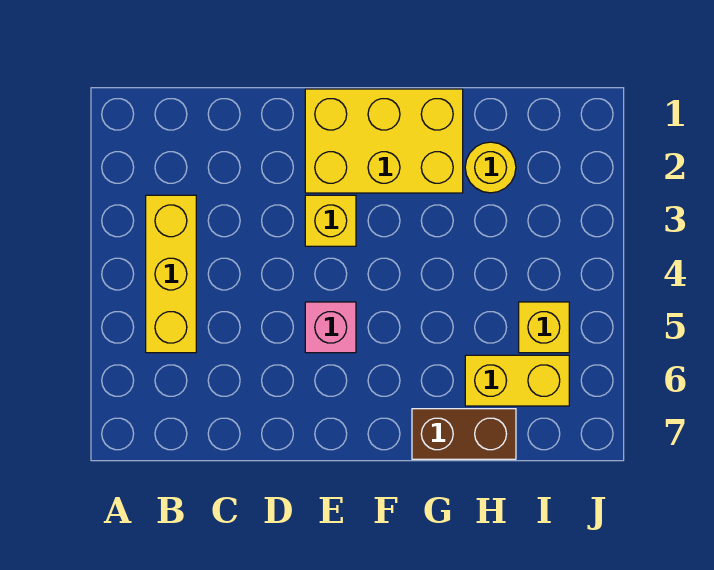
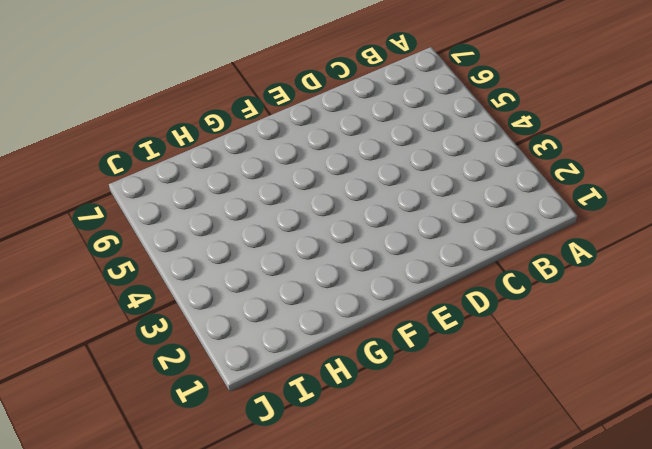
none -> yellow 1x3 brick [146,195,196,353]
none -> yellow 2x3 brick [305,89,463,193]

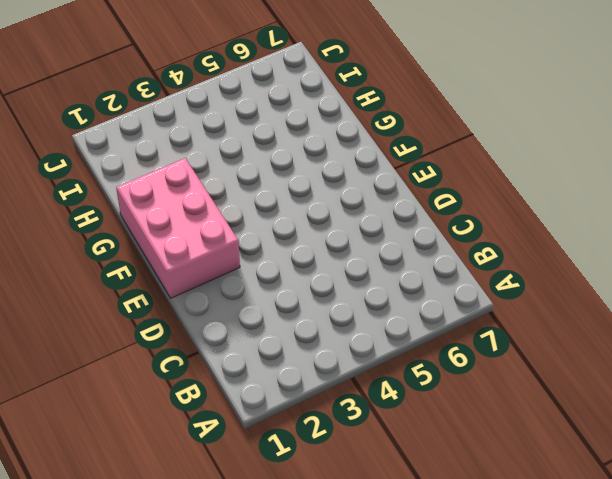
pink 2x3 brick [116,158,240,298] -> yellow 2x3 brick [305,89,463,193]
none -> yellow 1x3 brick [146,195,196,353]
none -> yellow 1x1 brick [305,195,356,246]

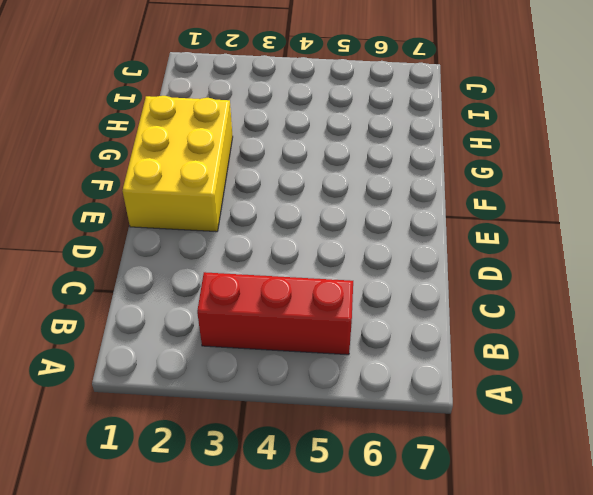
red 1x3 brick [197,272,353,355] -> yellow 1x3 brick [146,195,196,353]
none -> yellow 1x1 brick [305,195,356,246]
none -> pink 1x1 brick [305,302,356,353]

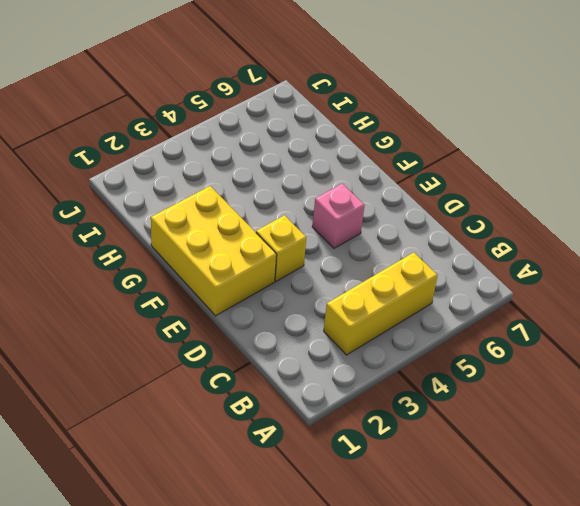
none -> brown 1x2 brick [412,409,516,459]
none -> yellow 1x1 round brick [465,142,516,193]

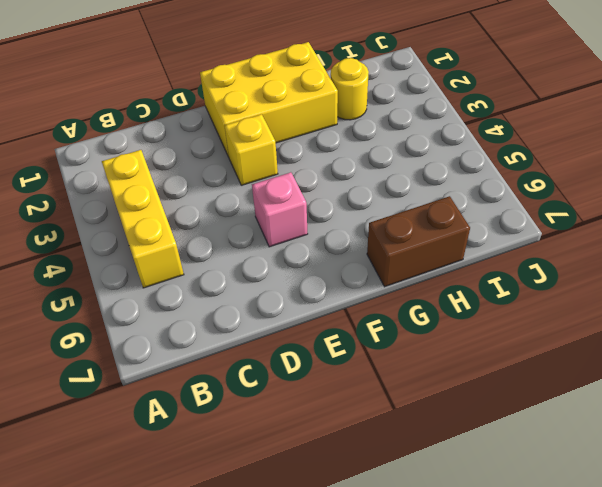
none -> yellow 1x2 brick [465,355,569,406]
none -> yellow 1x1 brick [519,302,569,353]

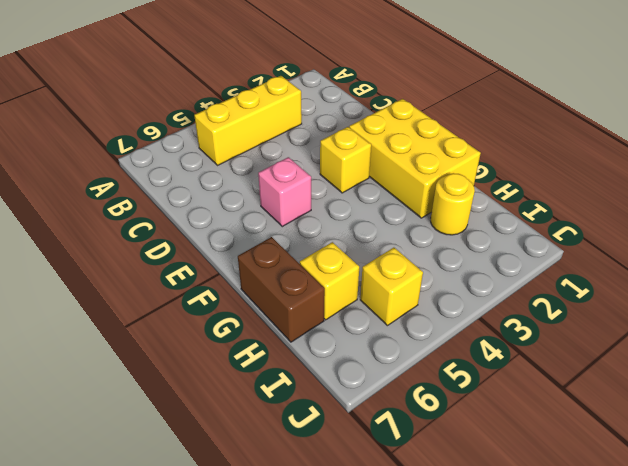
yellow 1x1 brick [300,242,359,320] -> yellow 1x2 brick [465,355,569,406]

